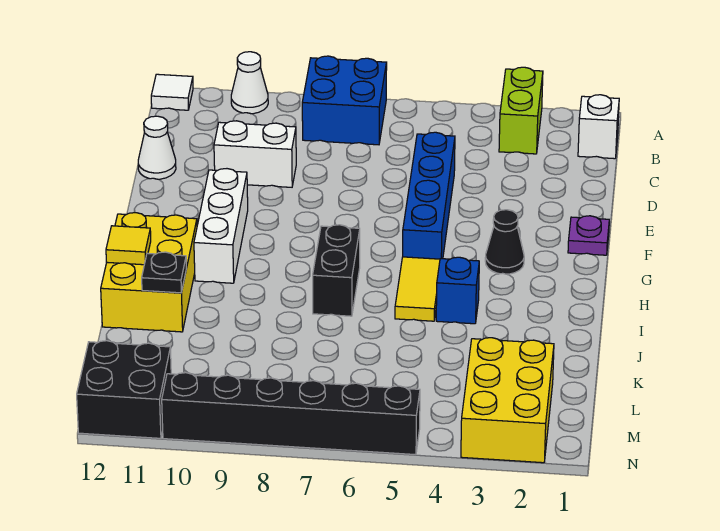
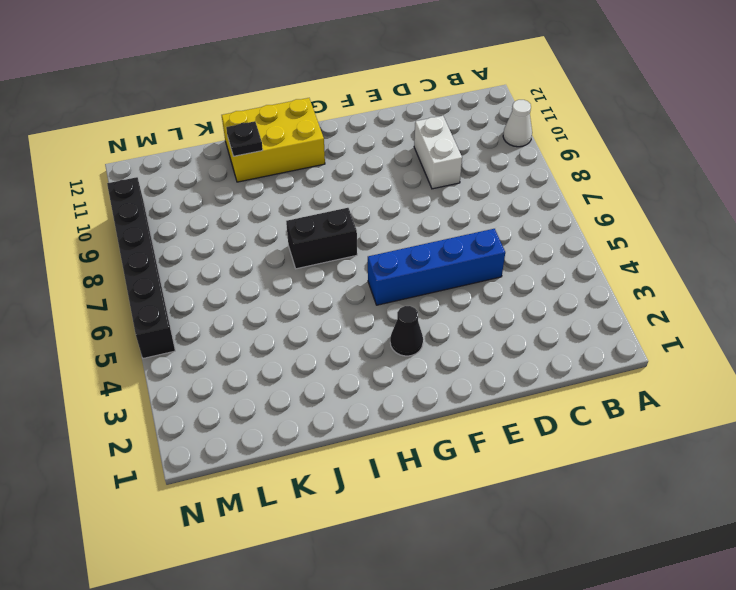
none -> lime 1x2 brick [499,67,543,154]
none -> blue 2x2 brick [302,56,387,145]
none -> white 1x1 tile [151,74,193,110]

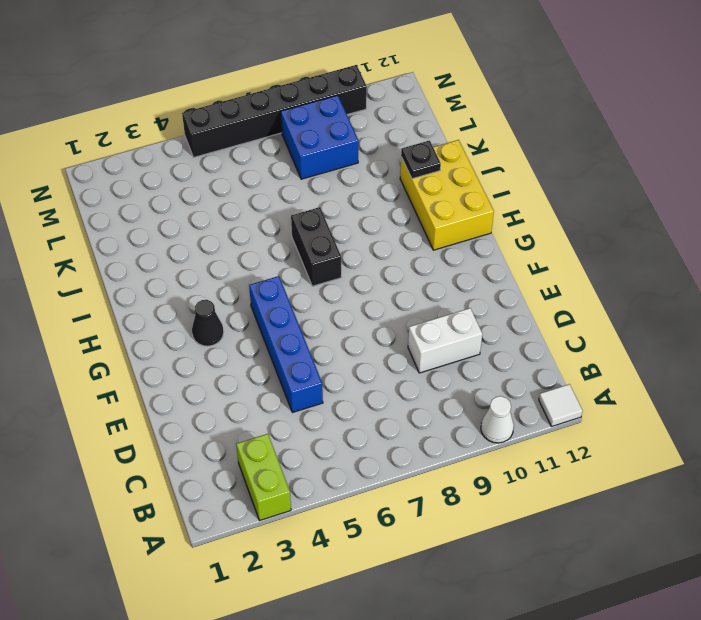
blue 2x2 brick [281,95,359,179] -> blue 2x2 brick moved to [302,56,387,145]
none -> white 1x1 brick [578,95,619,159]
none -> white 1x1 cone [138,116,176,179]
none -> purple 1x1 plate [568,216,609,255]

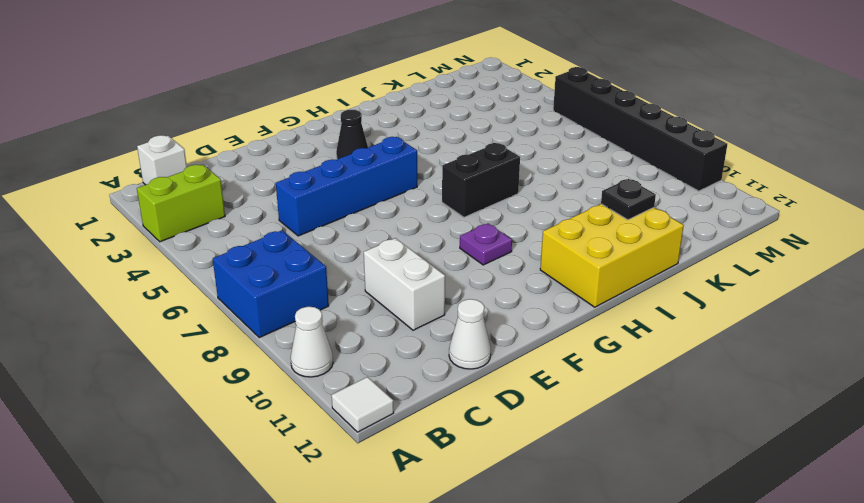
purple 1x1 plate [460,223,512,265] -> purple 1x1 plate moved to [568,216,609,255]
none -> white 1x3 brick [194,169,248,283]
none -> yellow 1x2 tile [395,257,440,321]
none -> blue 1x1 brick [436,257,479,324]

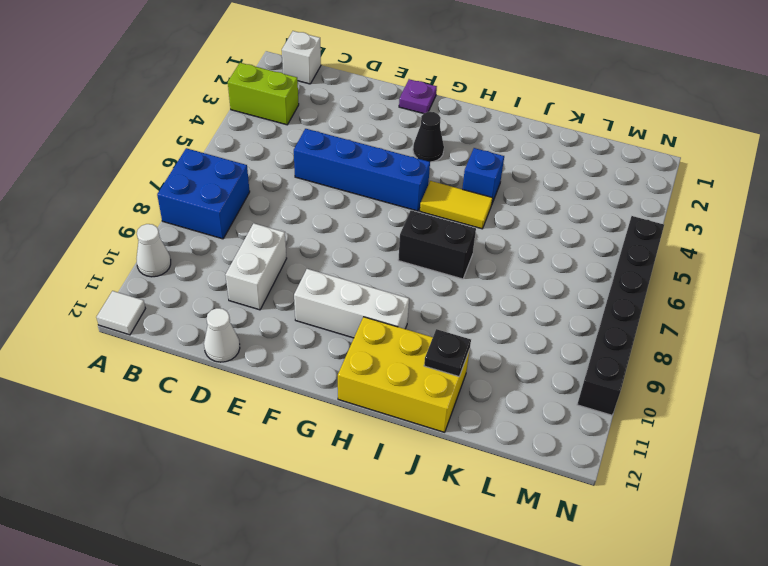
none -> yellow 2x3 brick [461,338,554,463]
none -> black 2x2 brick [77,341,171,438]
none -> yellow 1x1 tile [106,226,151,265]

